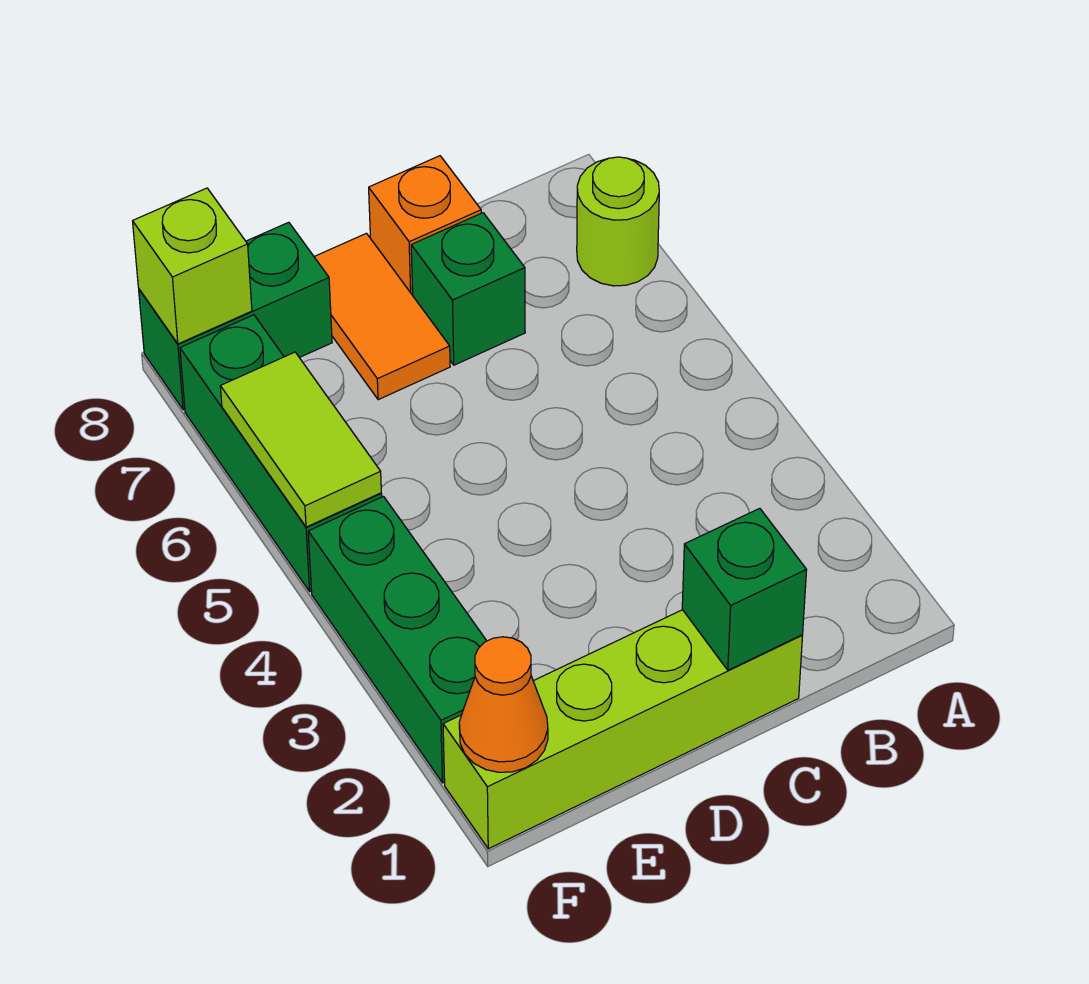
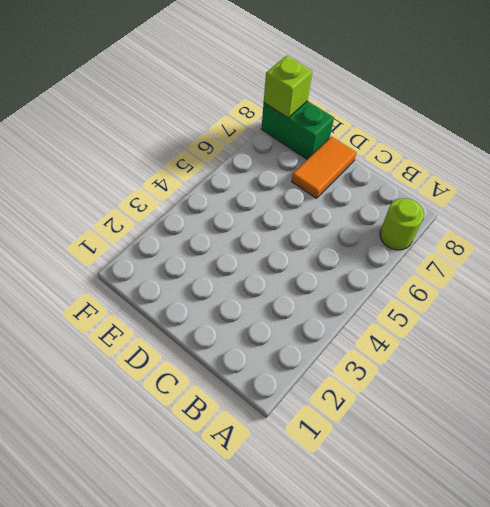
none -> lime 1x4 brick [443,610,803,849]
none -> green 1x1 brick [411,213,525,365]
none -> orange 1x1 brick [369,156,481,295]

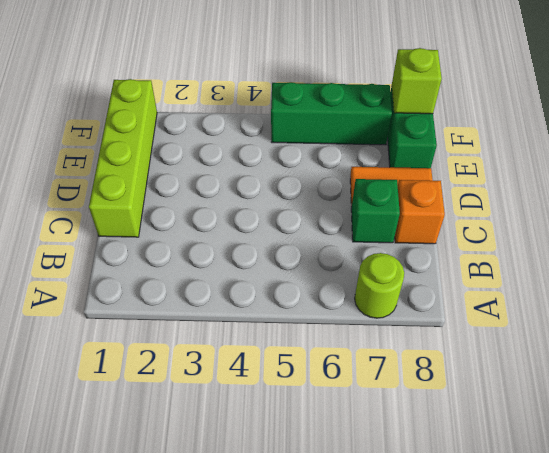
none -> green 1x3 brick [308,496,486,783]
none -> green 1x1 brick [682,508,807,670]
none -> orange 1x1 cone [459,637,548,772]

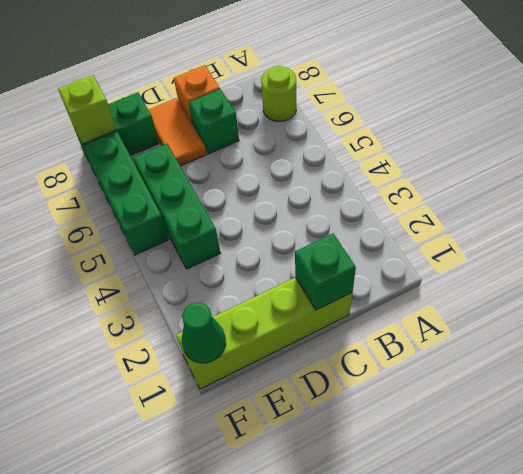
green 1x3 brick [134,144,220,269] -> green 1x3 brick moved to [308,496,486,783]
green 1x1 cone [182,302,226,363] -> orange 1x1 cone [459,637,548,772]
none -> lime 1x2 tile [220,352,381,527]

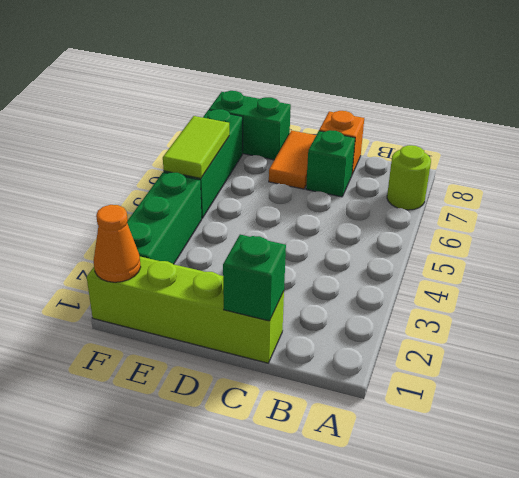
none -> lime 1x1 brick [133,188,252,344]

